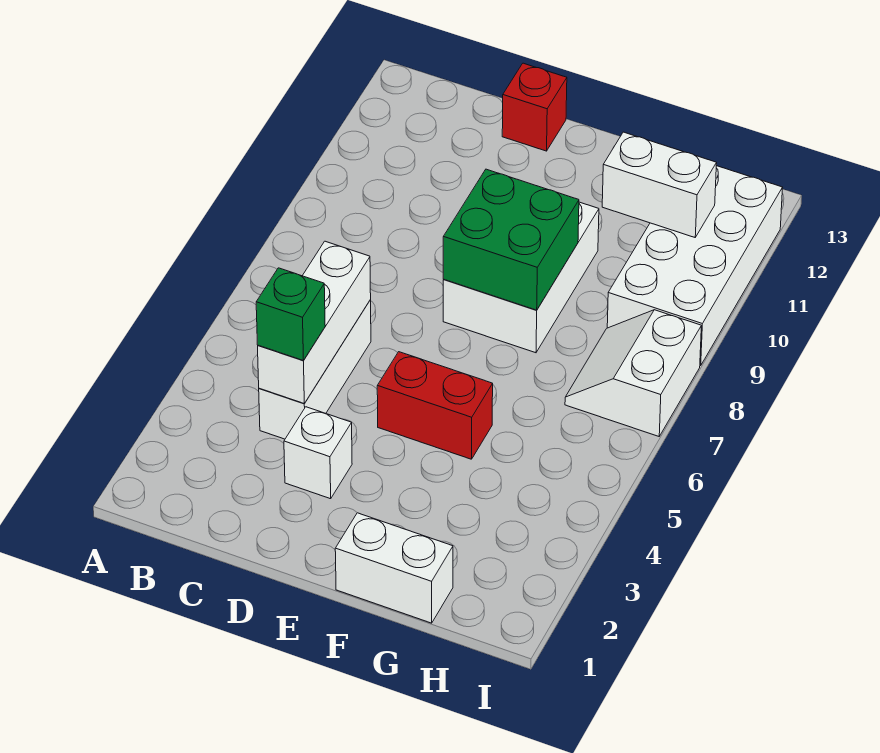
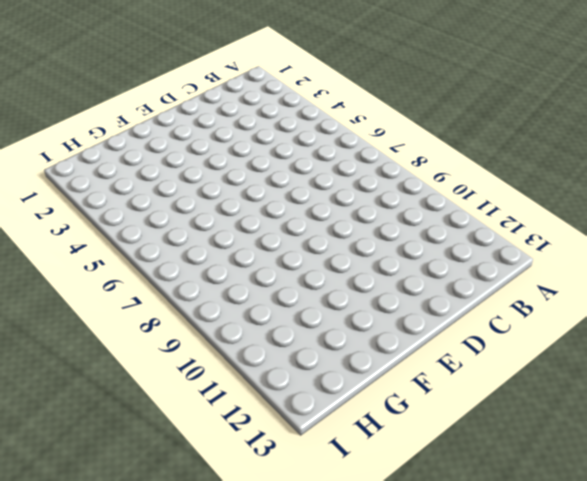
none -> white 1x3 brick [259,300,371,439]
none -> white 1x1 brick [284,407,352,499]
none -> red 1x1 brick [502,63,567,151]

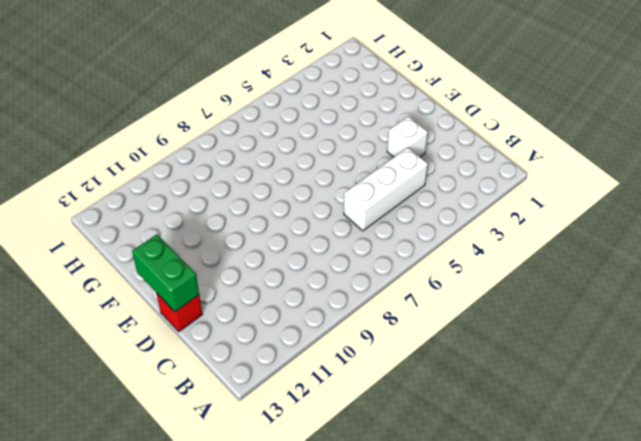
green 1x2 brick [132,234,199,312] -> none
none -> red 1x2 brick [377,352,493,459]
none -> white 2x3 brick [443,202,599,353]
none -> white 1x2 brick [335,513,453,623]

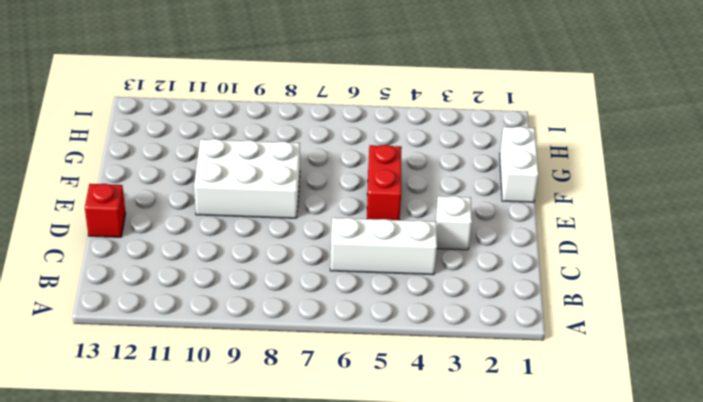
none -> white 2x2 slope [565,310,701,436]
none -> white 2x4 brick [607,166,783,366]
none -> white 1x3 brick [258,241,371,404]

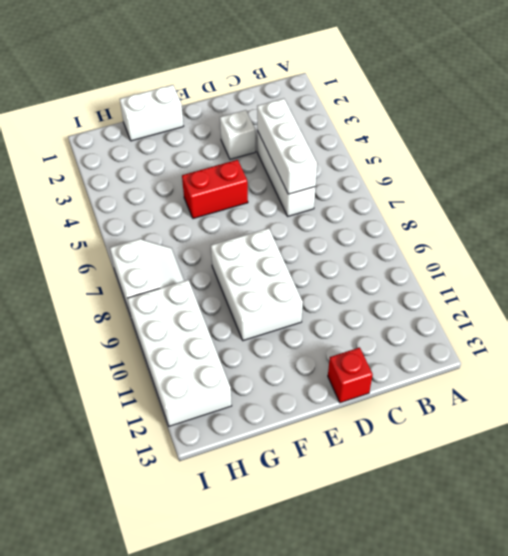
none -> green 2x2 brick [443,169,579,310]
none -> white 1x2 brick [602,132,717,237]
none -> green 1x1 brick [256,268,325,361]

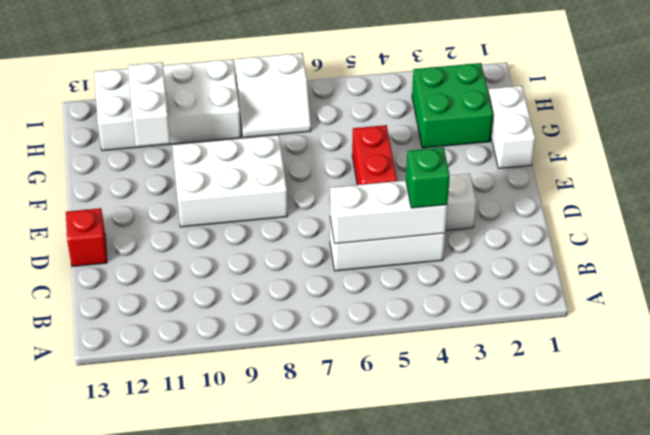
green 2x2 brick [412,63,493,148] -> green 2x2 brick moved to [443,169,579,310]

